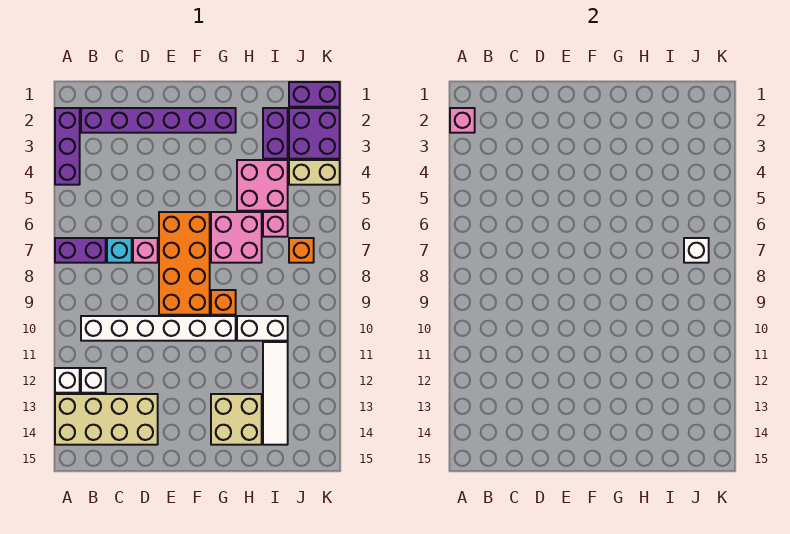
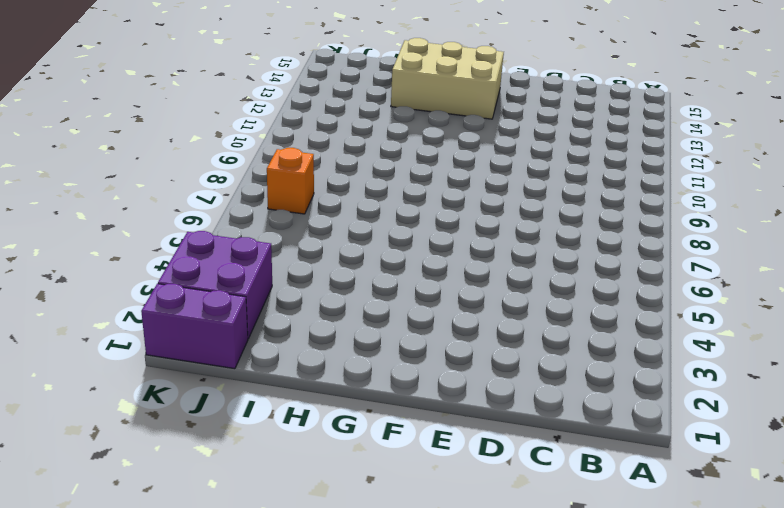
tan 2x3 brick [391,38,504,119] -> tan 2x2 brick [211,394,262,445]
none -> purple 1x3 brick [55,108,80,185]
none -> purple 1x2 brick [55,238,106,263]
none -> white 1x1 brick [55,368,80,393]

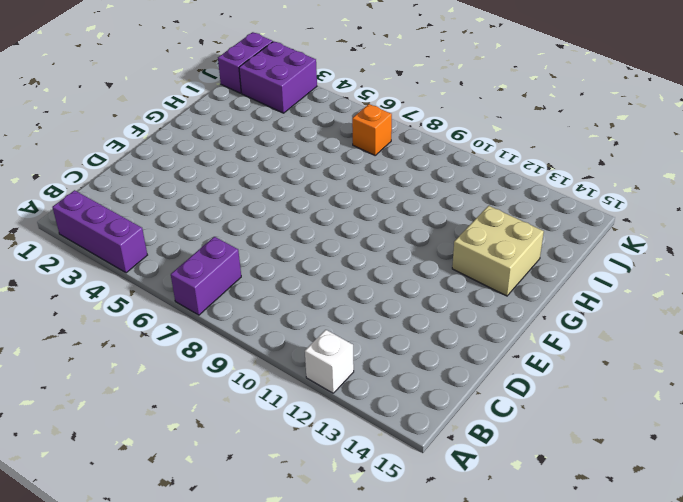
none -> tan 2x4 brick [55,394,158,445]
none -> purple 1x6 brick [81,108,236,133]
none -> white 1x6 brick [81,316,236,341]

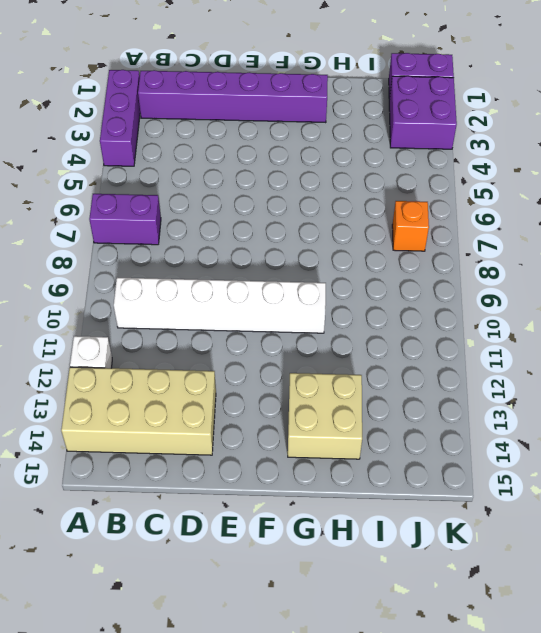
none -> white 1x1 brick [81,368,106,393]
none -> cyan 1x1 brick [107,238,132,263]
none -> pink 1x1 brick [133,238,158,263]

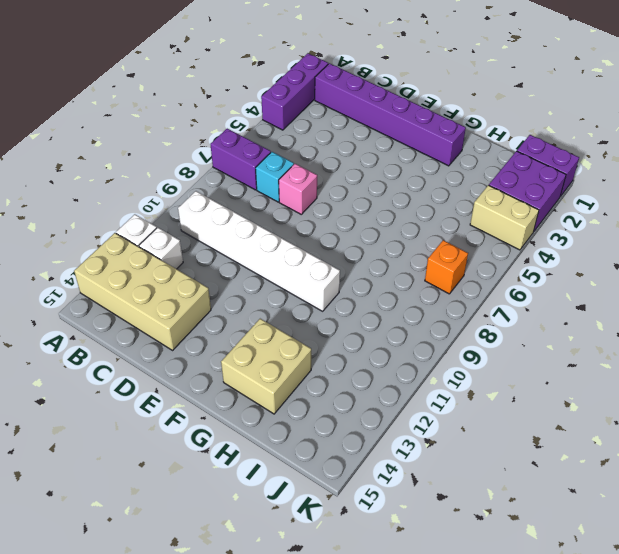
none -> orange 2x4 brick [159,212,210,315]
none -> pink 2x2 brick [211,212,262,263]
none -> orange 1x1 brick [211,290,236,315]

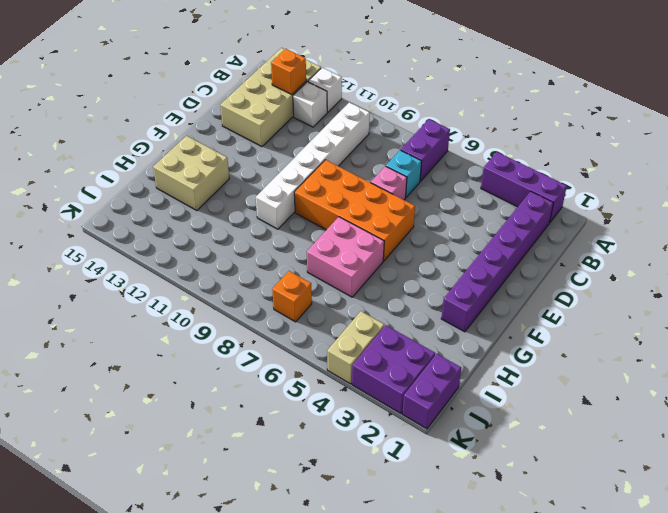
orange 1x1 brick [271,49,306,95] -> orange 1x1 brick moved to [211,290,236,315]
none -> pink 2x2 brick [237,160,288,211]
none -> white 1x2 brick [237,316,288,341]
none -> purple 1x2 brick [263,108,288,159]

